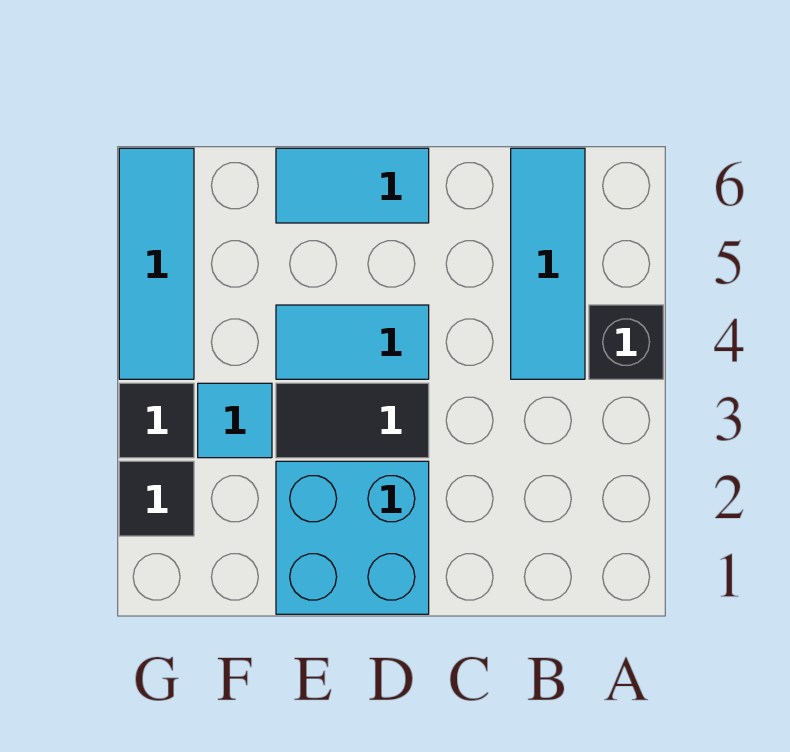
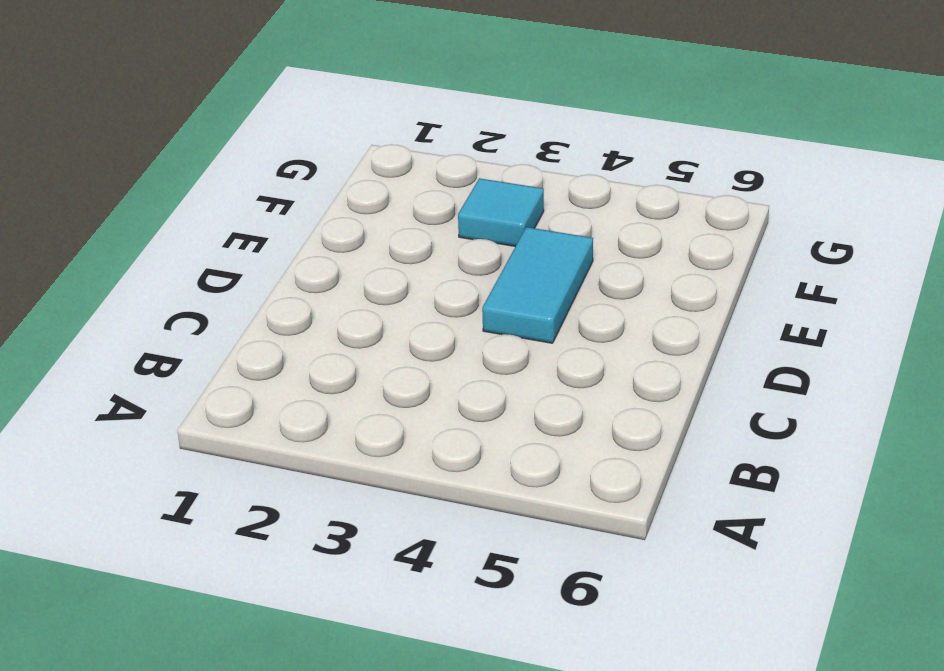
none -> black 1x1 brick [589,305,663,379]
none -> cyan 1x3 tile [511,148,585,379]

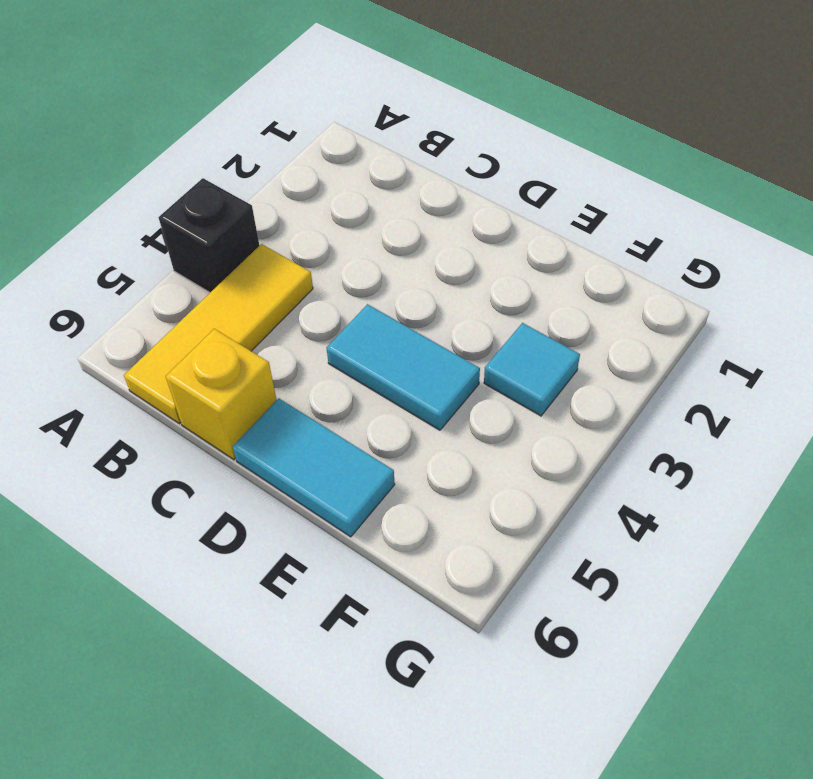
yellow 1x3 tile [124,244,313,424] -> cyan 1x3 tile [511,148,585,379]
yellow 1x1 brick [166,329,277,460] -> none
none -> cyan 2x2 brick [276,461,429,614]
none -> black 1x2 tile [276,383,429,458]

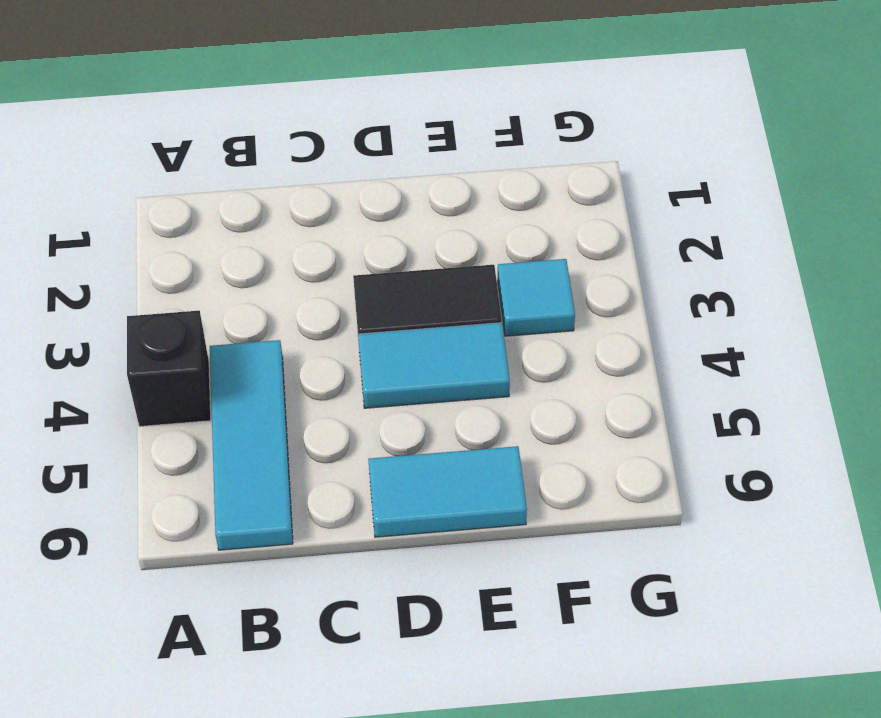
none -> cyan 2x2 brick [276,461,429,614]
none -> black 1x1 tile [119,461,194,536]

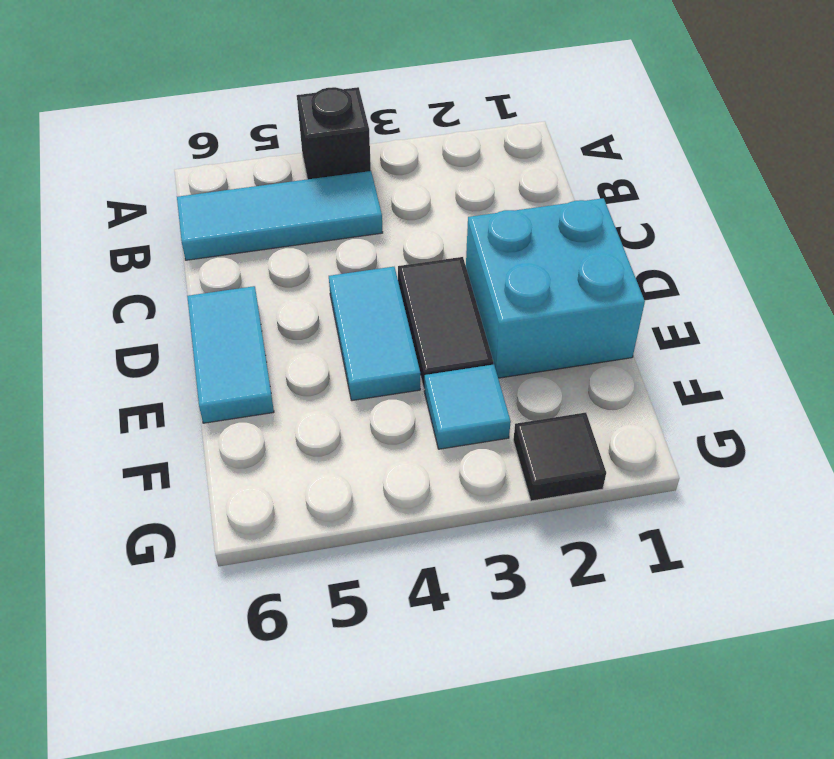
none -> black 1x1 tile [119,383,194,458]
none -> cyan 1x3 tile [119,148,194,379]

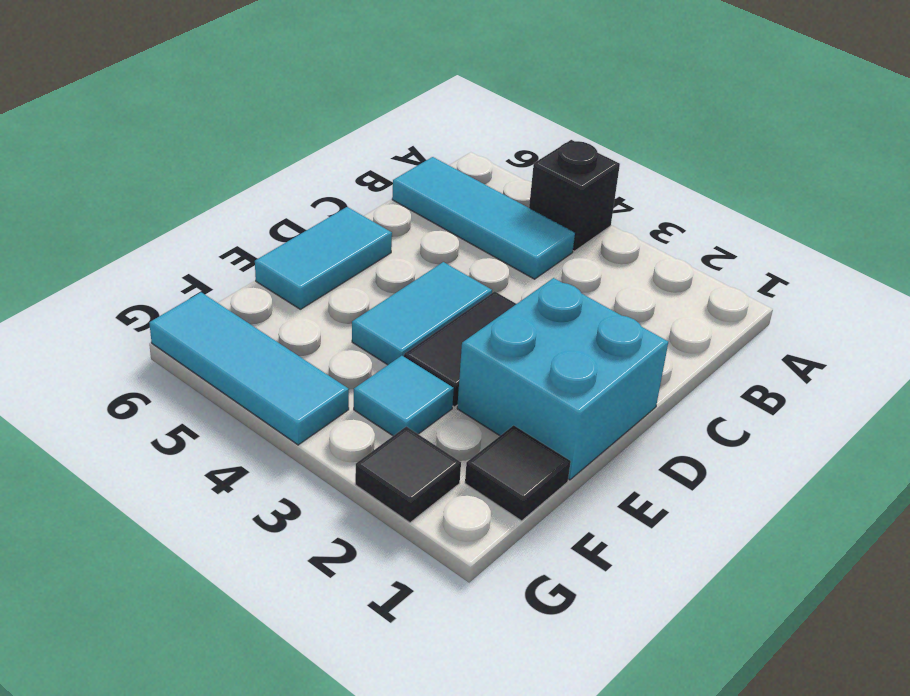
black 1x1 tile [465,425,571,521] -> black 1x1 tile moved to [119,383,194,458]

